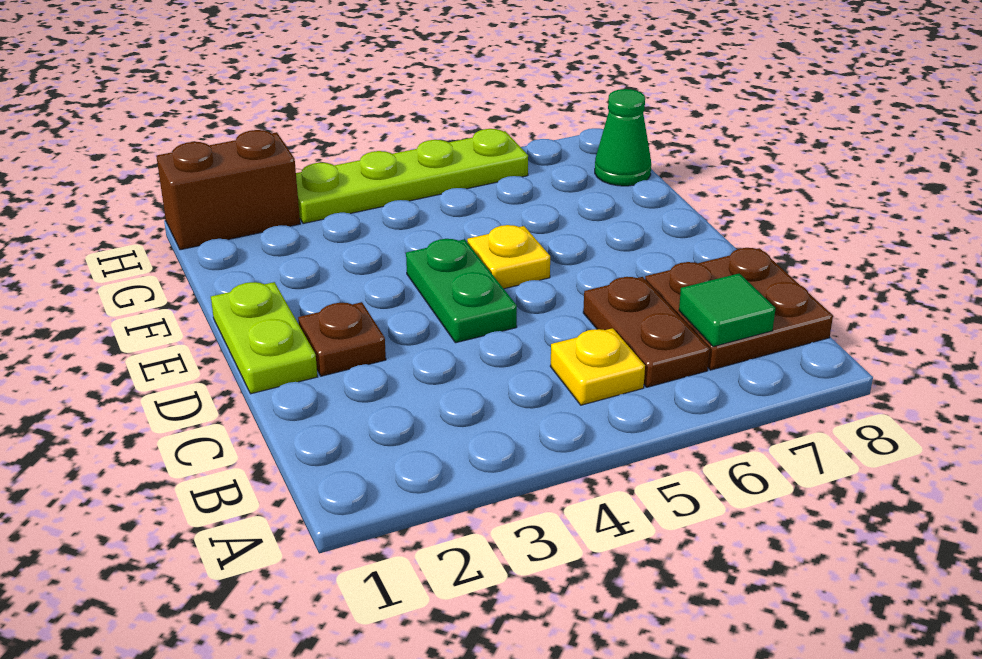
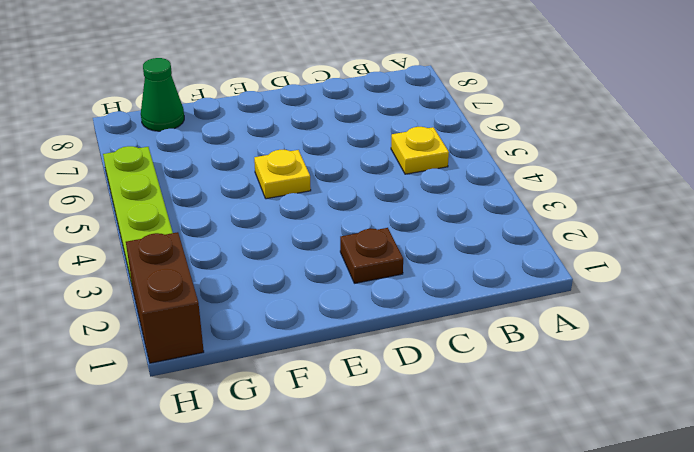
none -> brown 1x2 plate [583,277,710,387]
none -> brown 2x2 plate [645,248,833,370]

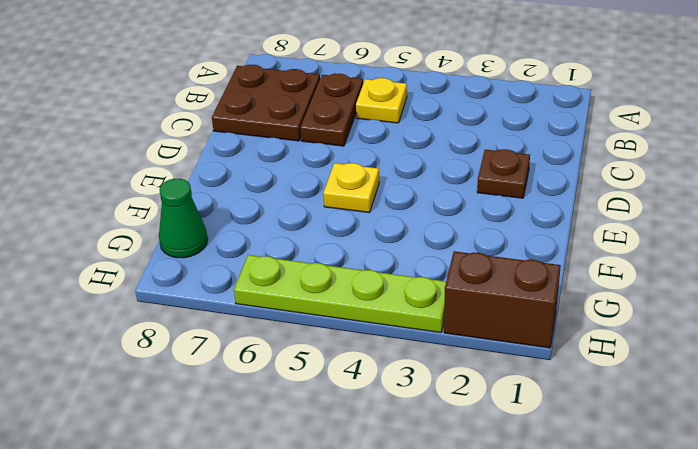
none -> lime 1x2 plate [211,282,317,394]
none -> green 1x2 plate [406,239,517,343]

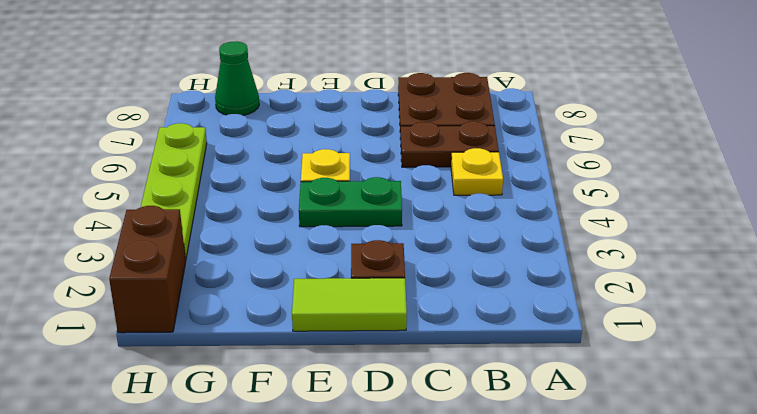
lime 1x2 tile [292,278,407,331] -> lime 1x2 plate [211,282,317,394]
none -> green 1x1 tile [679,273,776,347]

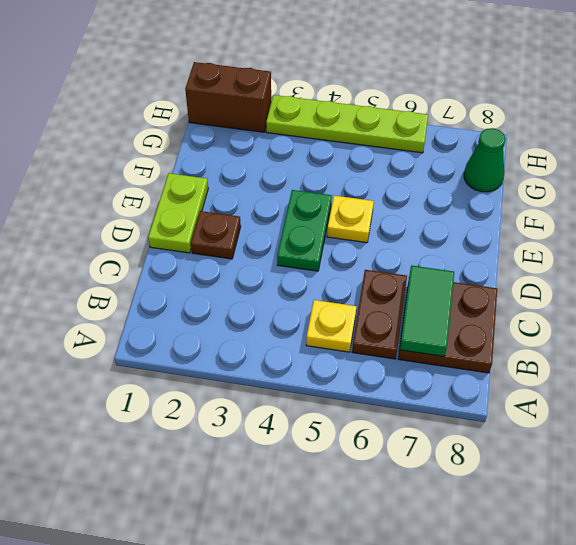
green 1x2 tile [400,266,454,357] -> green 1x1 tile [679,273,776,347]

